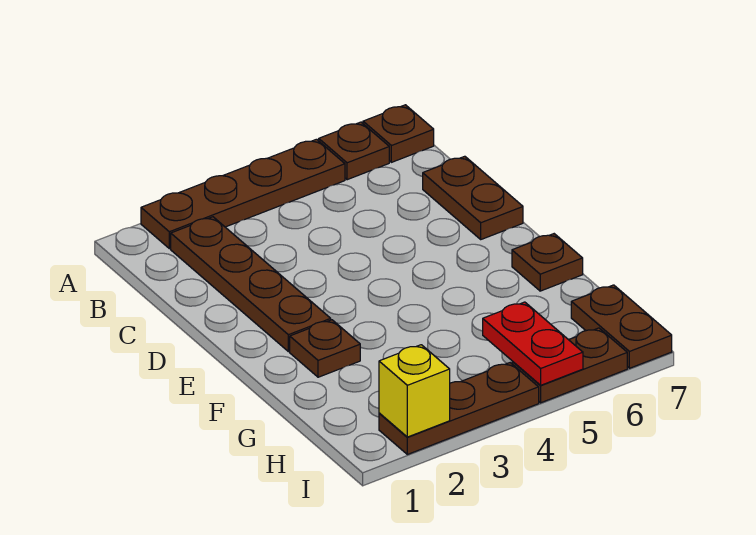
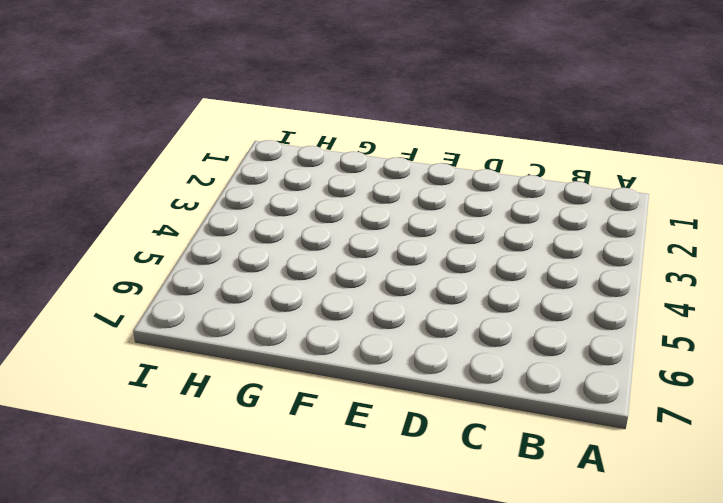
none -> brown 1x4 plate [141,139,345,249]
none -> brown 1x1 plate [319,122,389,180]
none -> brown 1x1 plate [363,105,434,162]

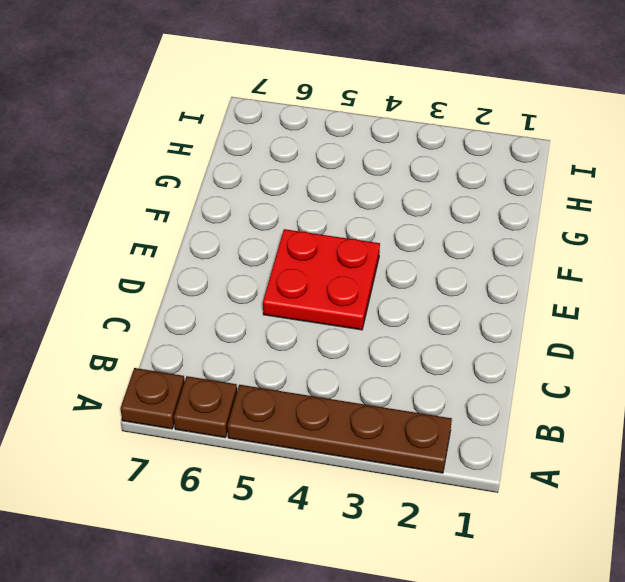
red 2x2 plate [263,229,380,330] -> none
none -> brown 1x4 plate [171,217,331,352]
none -> brown 1x2 plate [423,156,523,239]
none -> brown 1x1 plate [290,320,360,377]

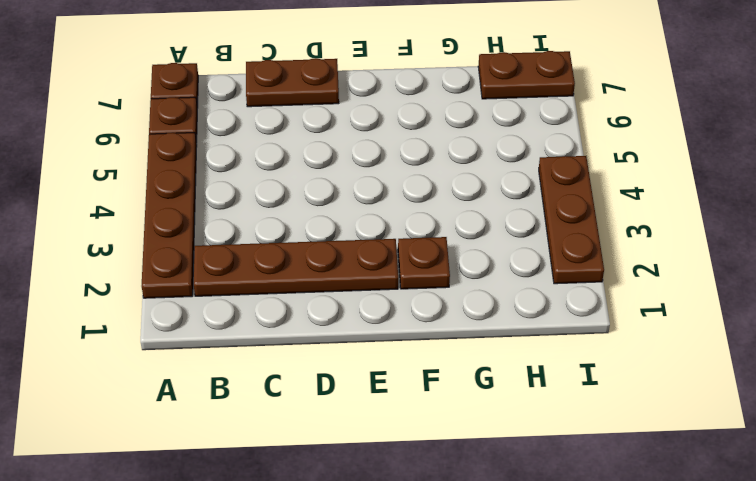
none -> brown 1x1 plate [512,234,583,291]
none -> brown 1x2 plate [512,328,627,403]
none -> red 1x2 plate [483,302,583,385]

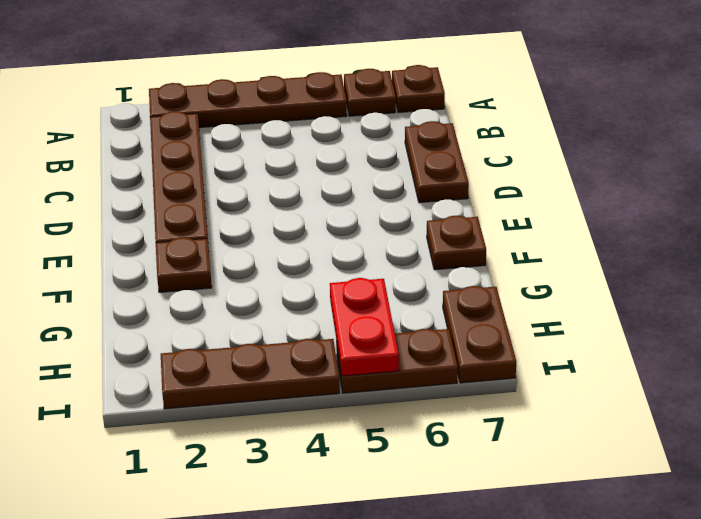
none -> yellow 1x1 brick [379,345,450,437]

